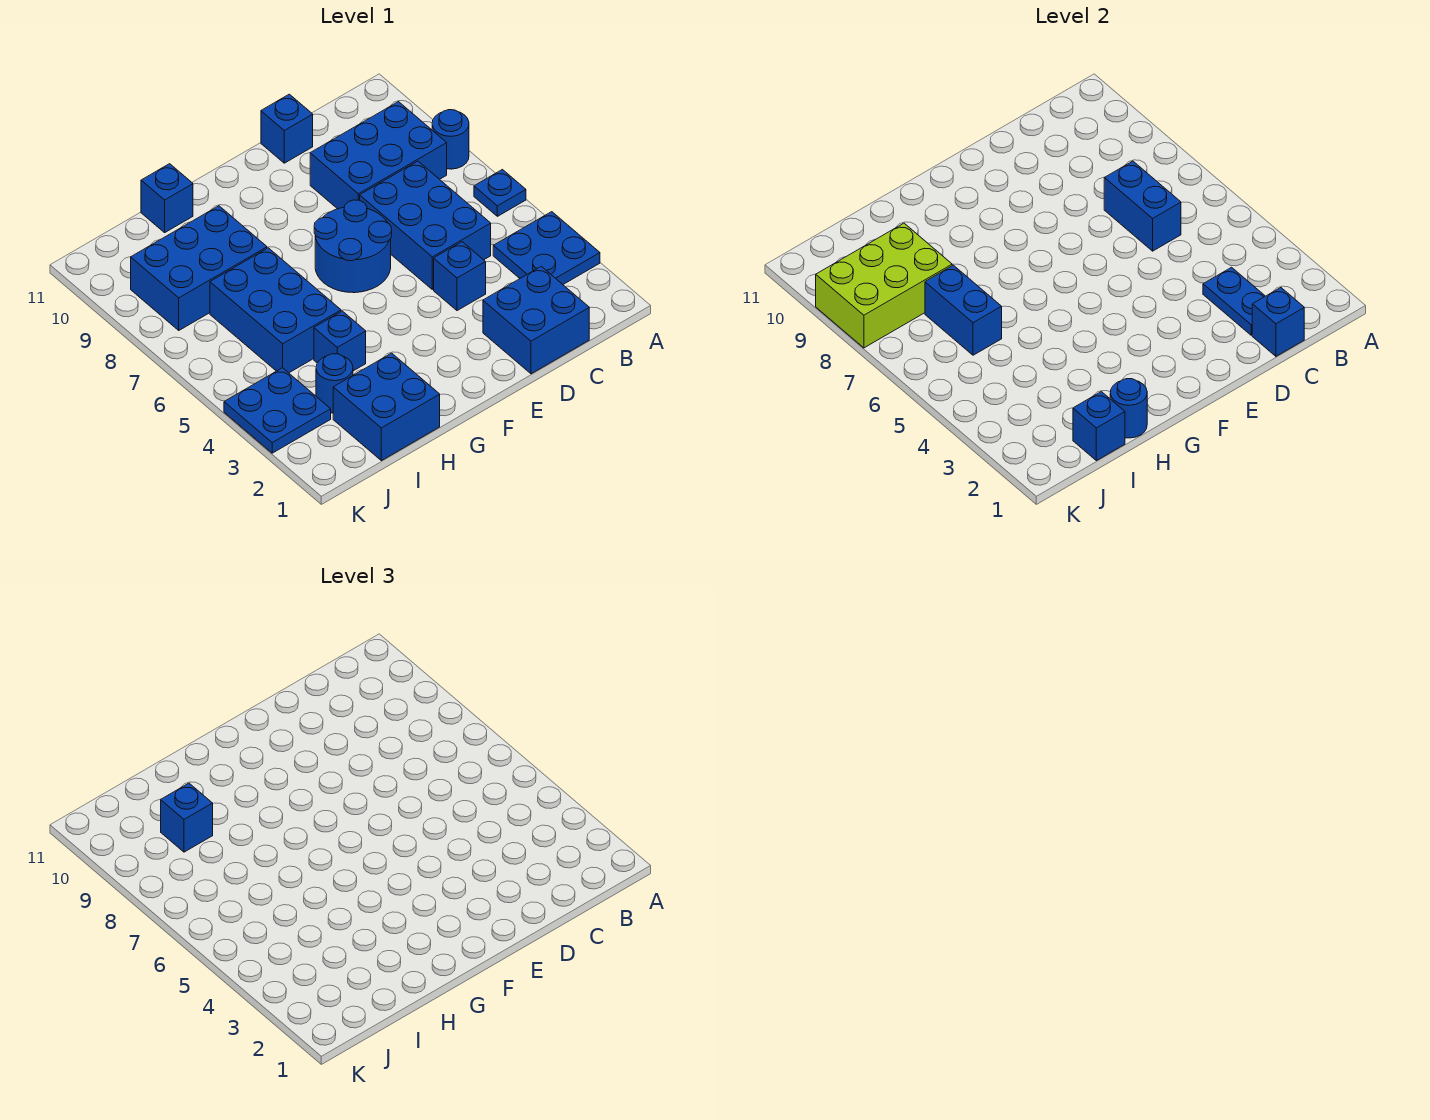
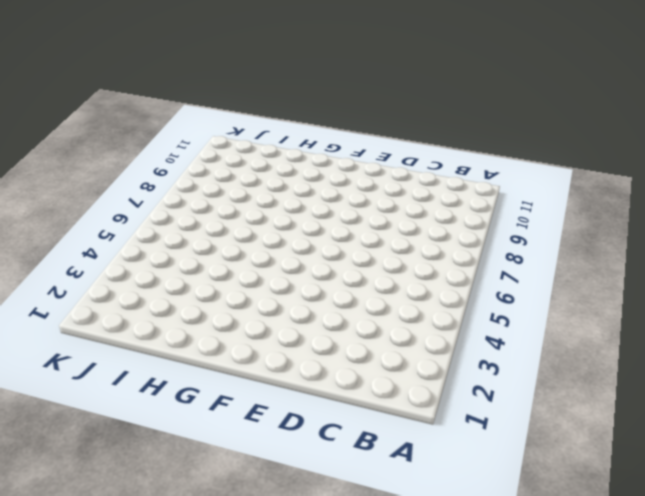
none -> blue 2x2 plate [493,212,600,284]
none -> blue 1x1 plate [474,170,526,216]
none -> blue 1x1 round brick [432,110,469,169]

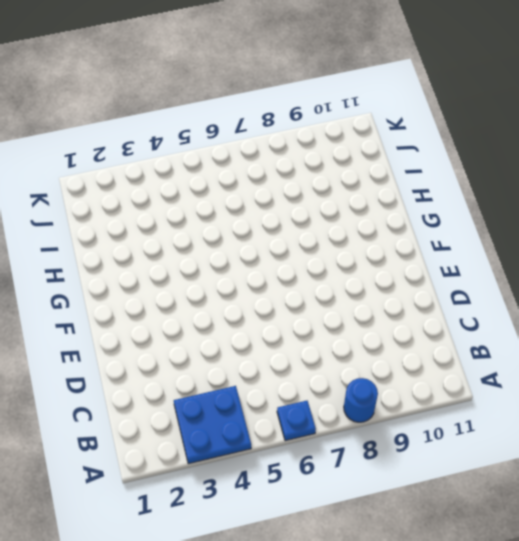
none -> blue 2x3 brick [310,102,447,209]
none -> blue 2x2 brick [483,266,589,374]
none -> blue 2x3 brick [360,161,491,289]

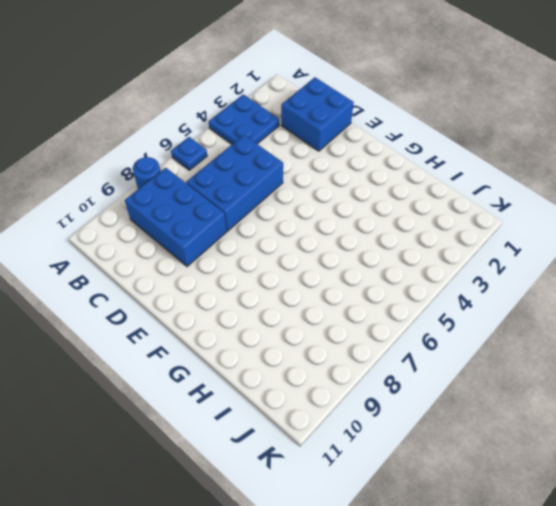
none -> blue 1x1 brick [434,242,486,311]
none -> blue 1x1 brick [261,94,313,163]
none -> blue 2x2 round brick [314,200,392,293]

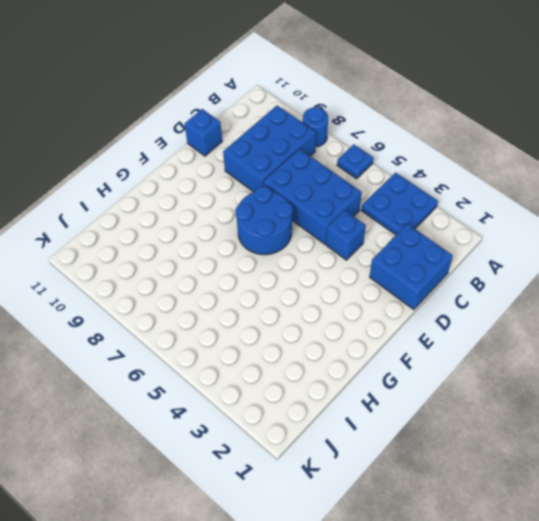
none -> blue 2x2 brick [333,353,440,461]
none -> blue 1x1 brick [314,311,366,371]
none -> blue 2x3 brick [210,248,341,373]

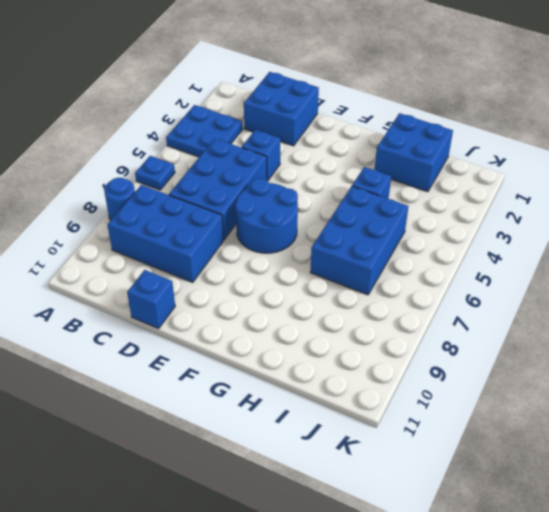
none -> blue 2x3 brick [131,206,267,330]
none -> blue 1x1 brick [141,164,193,232]
none -> blue 1x1 round brick [316,354,353,413]

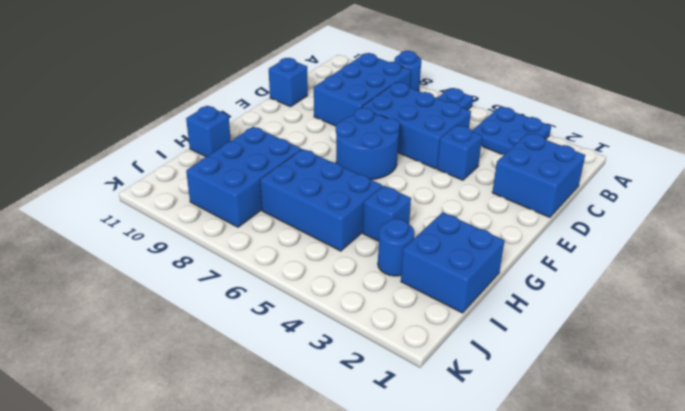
none -> blue 2x2 plate [224,368,331,453]
none -> blue 1x1 brick [1252,288,1304,356]
none -> blue 1x2 plate [1203,267,1265,335]

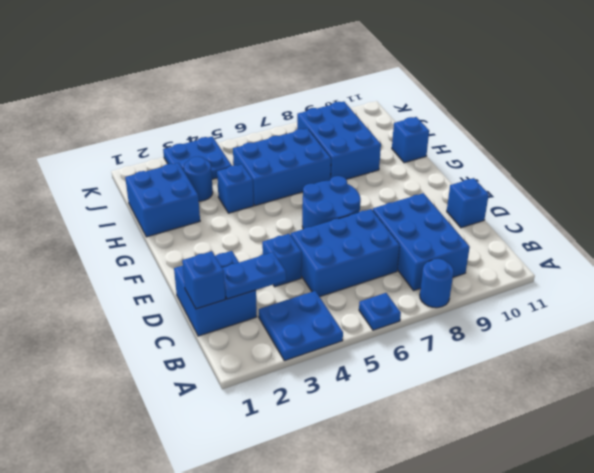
none -> blue 1x2 brick [1104,161,1181,251]
none -> blue 1x1 round brick [1110,379,1147,438]
none -> blue 1x1 brick [1073,392,1125,461]

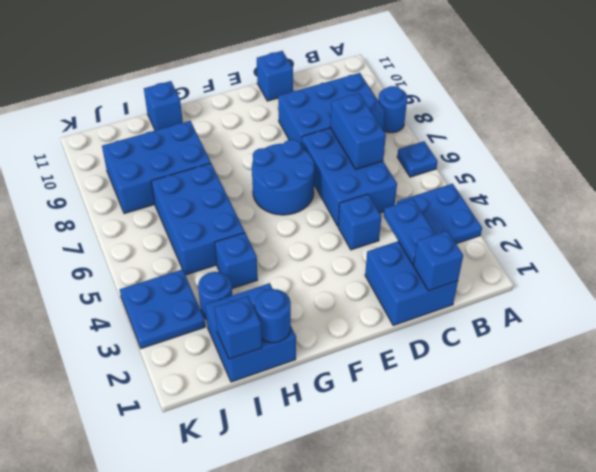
none -> blue 1x2 brick [925,265,1002,355]
none -> lime 2x3 brick [816,223,952,348]
none -> blue 1x1 brick [161,783,213,852]

